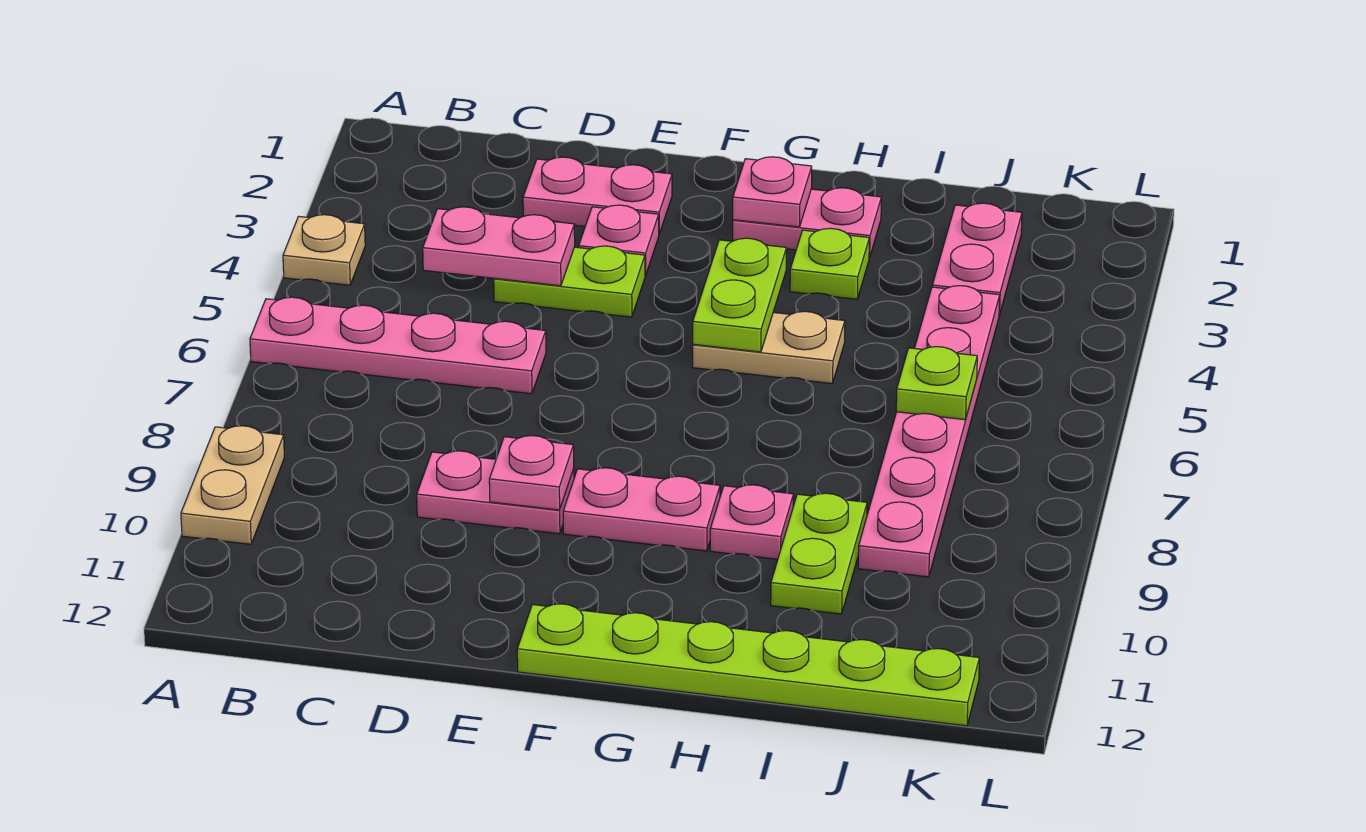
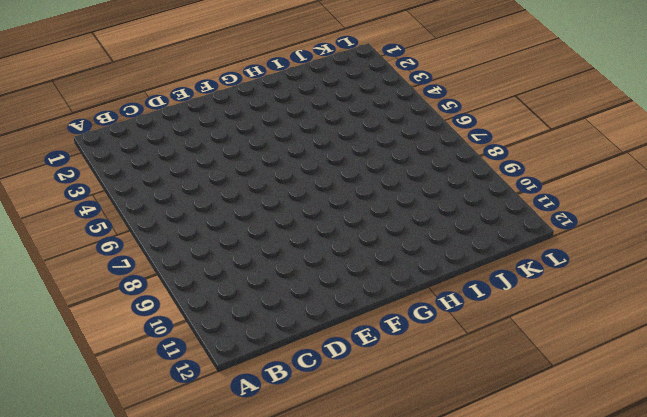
none -> tan 1x1 plate [283,215,365,285]
none -> pink 1x4 plate [250,297,546,394]
none -> tan 1x2 plate [181,426,284,544]

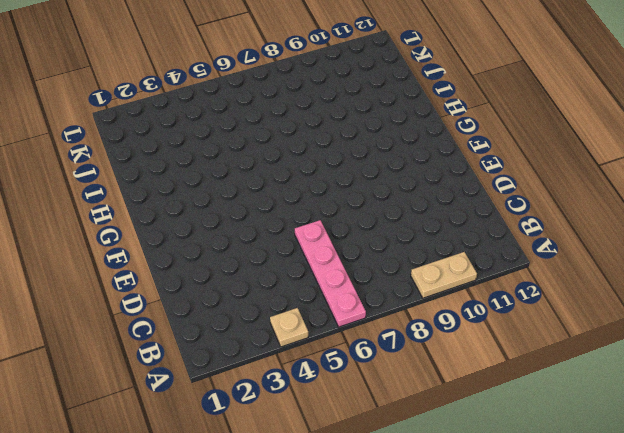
none -> pink 1x2 plate [523,157,672,234]
none -> lime 1x2 plate [494,246,645,317]
none -> pink 1x2 plate [417,451,574,534]

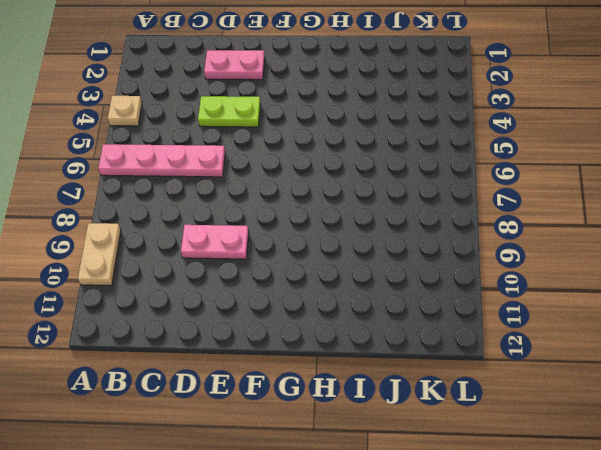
none -> pink 1x1 plate [579,205,659,276]
none -> pink 1x2 plate [563,468,720,551]
none -> lime 1x6 plate [517,604,979,726]

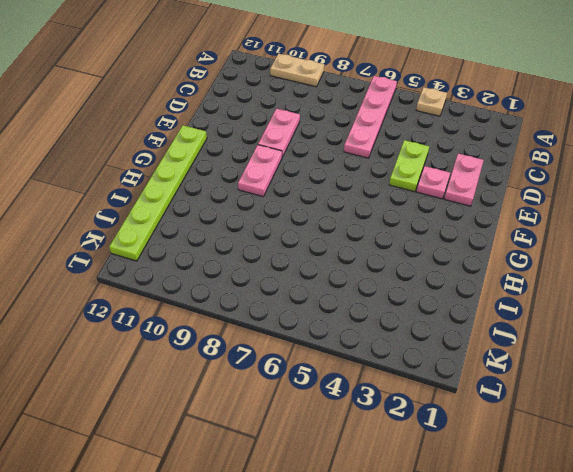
none -> pink 1x2 plate [733,188,881,258]
none -> tan 1x2 plate [693,311,845,384]
none -> lime 1x1 plate [790,228,869,299]

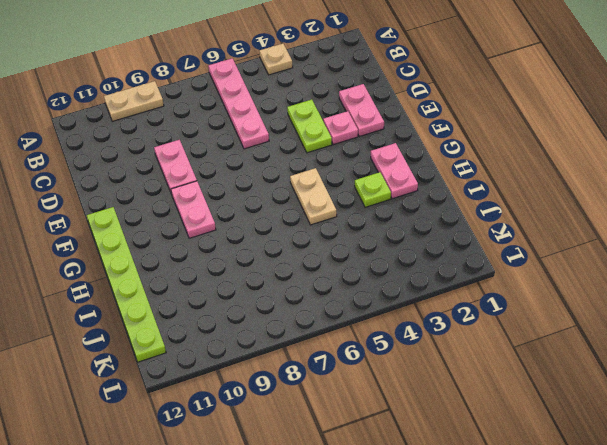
none -> pink 1x1 plate [710,485,794,559]
none -> lime 1x2 plate [771,493,867,614]
none -> pink 1x2 plate [932,203,1022,315]

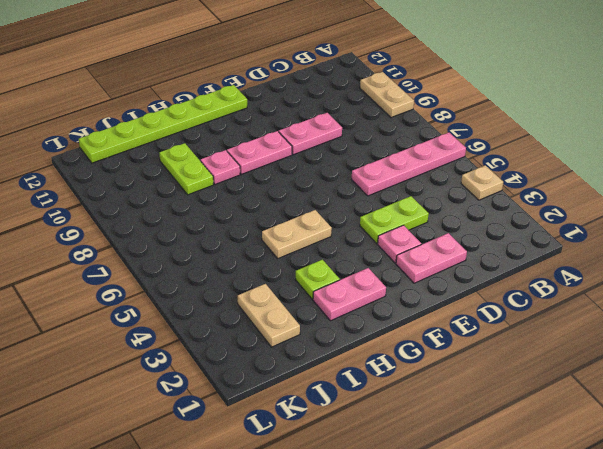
tan 1x2 plate [238,284,300,347] -> pink 1x2 plate [932,203,1022,315]
none -> pink 1x6 plate [858,286,1000,577]
none -> pink 1x2 plate [423,207,575,286]
none -> pink 1x1 plate [489,436,574,510]

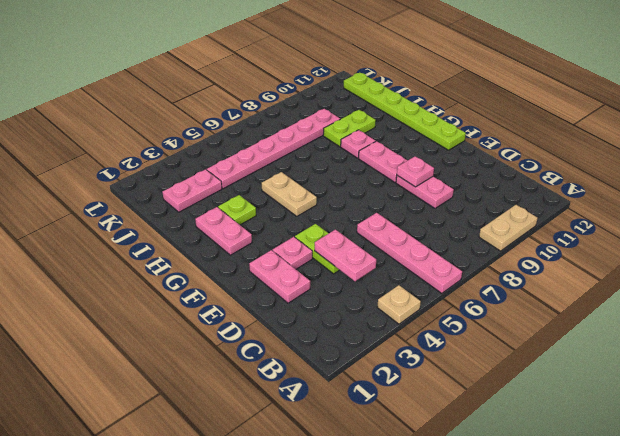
none -> pink 1x1 plate [733,157,812,227]
none -> lime 1x2 plate [693,238,787,352]
none -> lime 1x1 plate [896,347,977,420]

